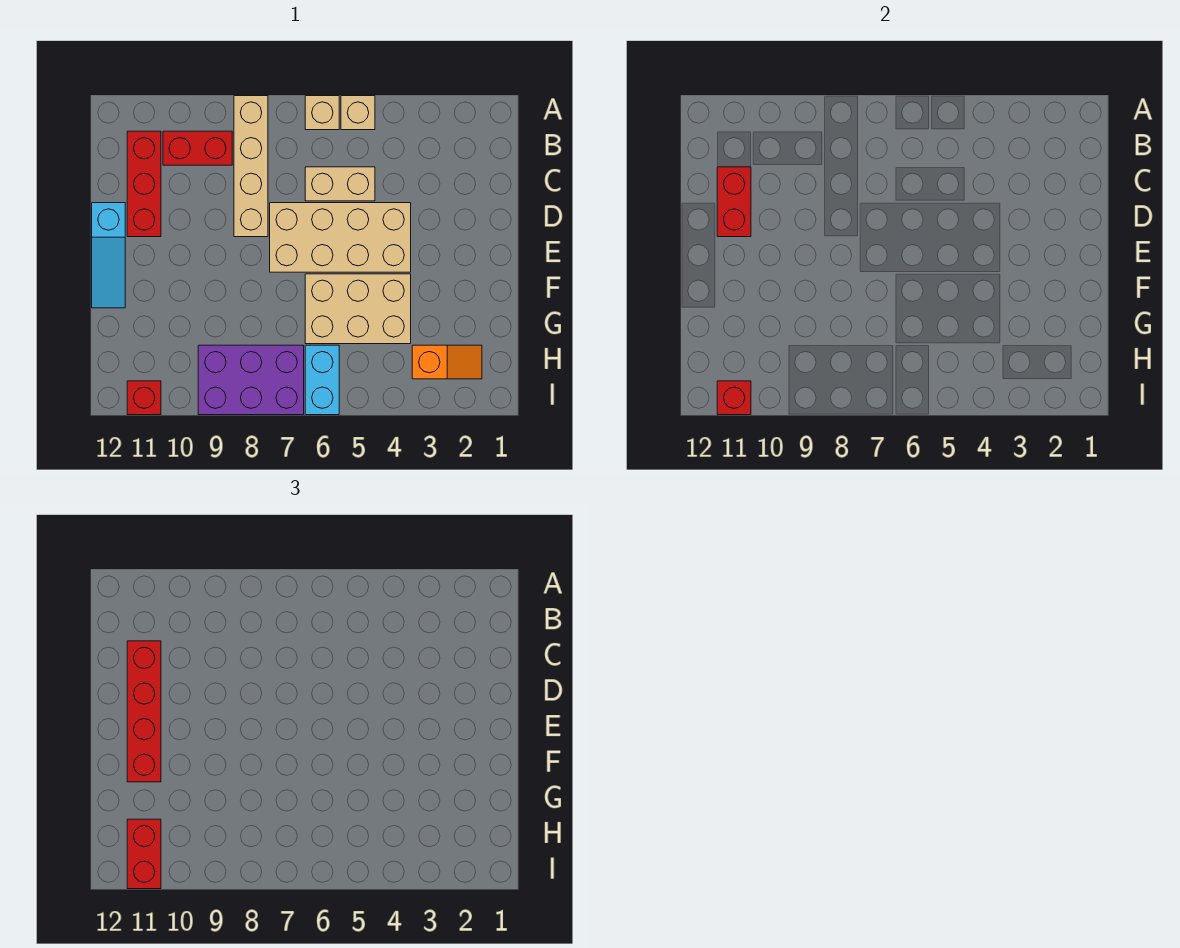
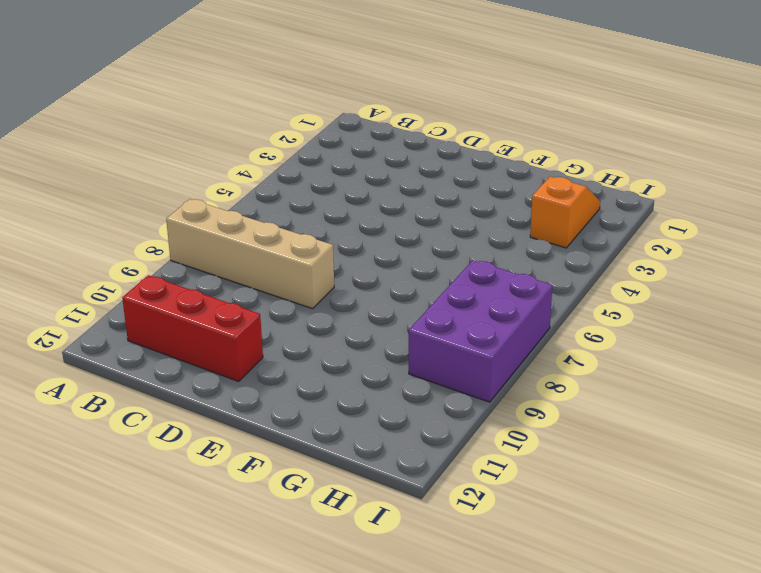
none -> tan 1x1 brick [341,96,375,130]
none -> tan 1x1 brick [305,96,339,130]
none -> red 1x2 brick [163,131,232,165]

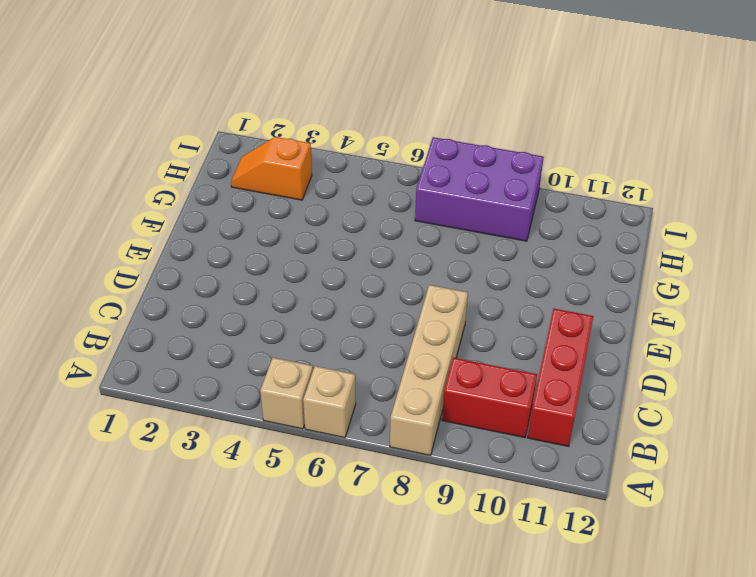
none -> tan 1x2 brick [305,167,375,201]
none -> tan 2x4 brick [270,203,411,272]
none -> cyan 1x3 slope [92,203,125,308]

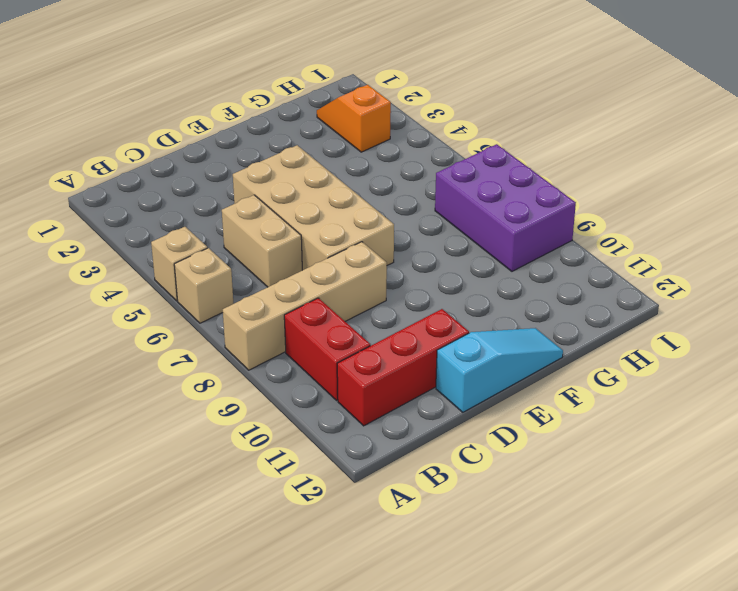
none -> tan 2x3 brick [305,274,411,344]
none -> cyan 1x2 brick [305,345,339,415]
none -> red 1x1 brick [127,381,161,415]

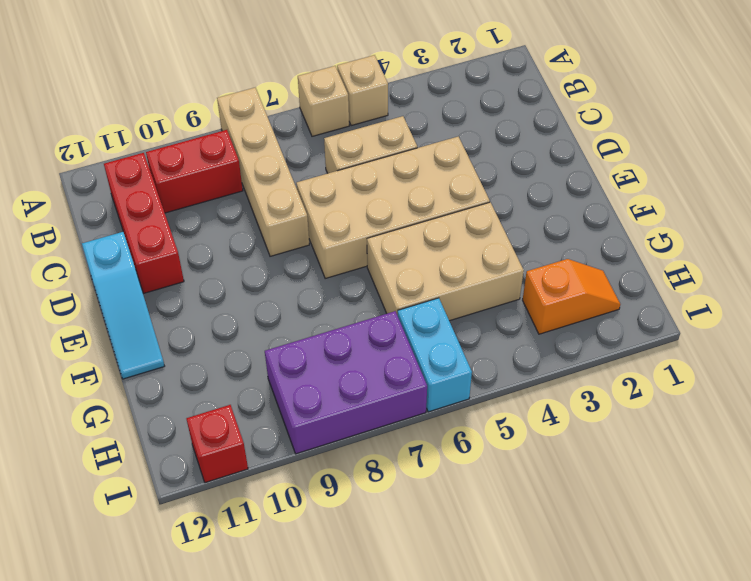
none -> red 1x2 brick [717,167,751,237]
none -> red 1x1 brick [717,381,751,415]
none -> red 1x4 brick [127,641,161,782]

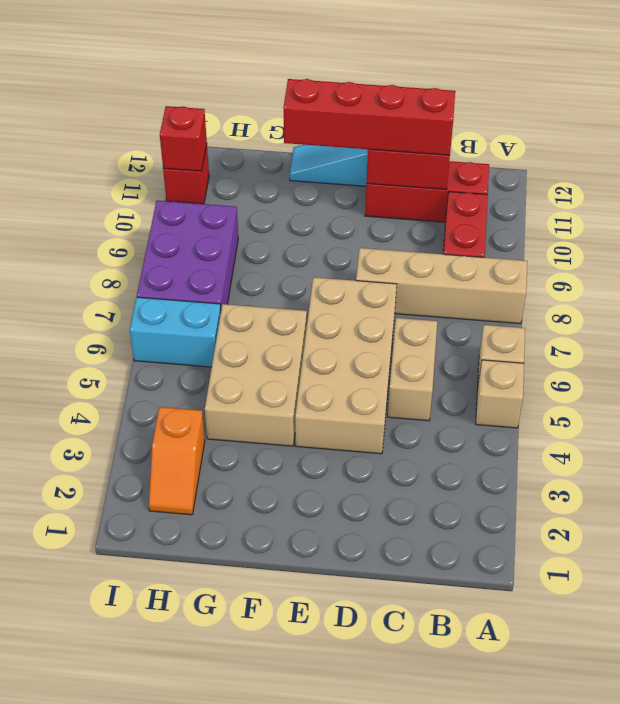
none -> red 1x2 brick [127,819,161,889]

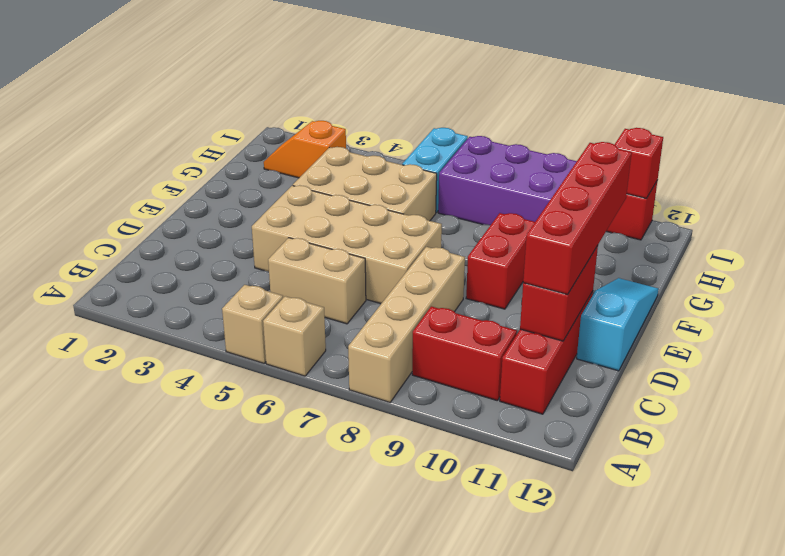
red 1x2 brick [466,213,535,309] -> red 1x2 brick moved to [127,819,161,889]

